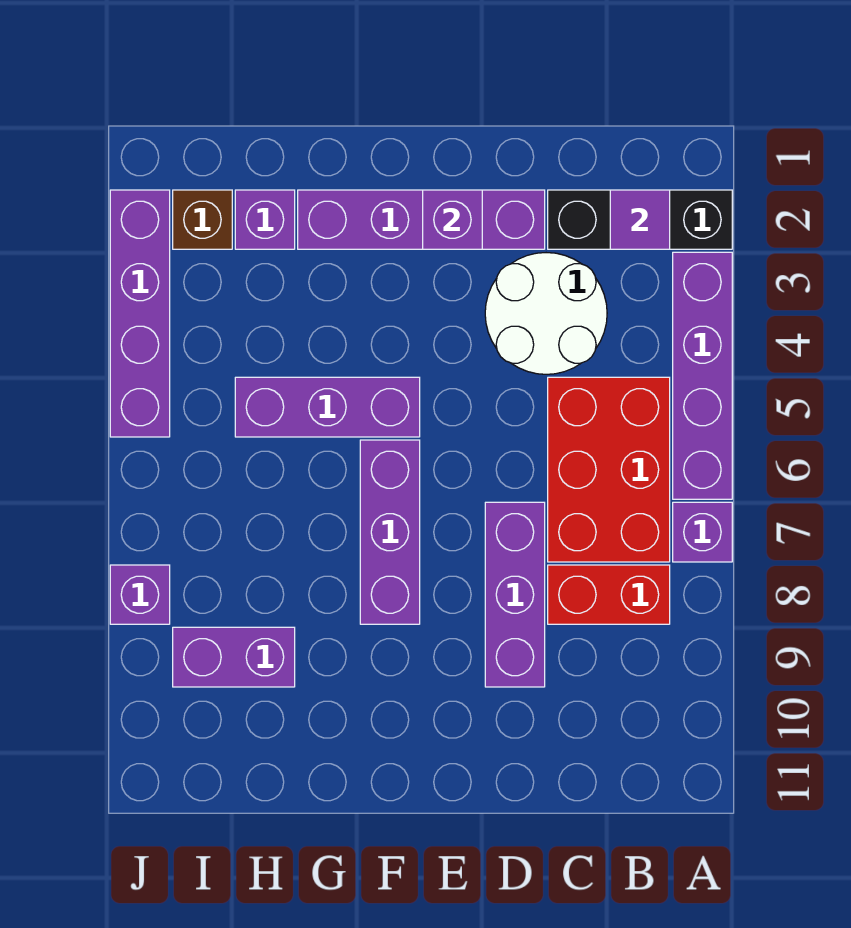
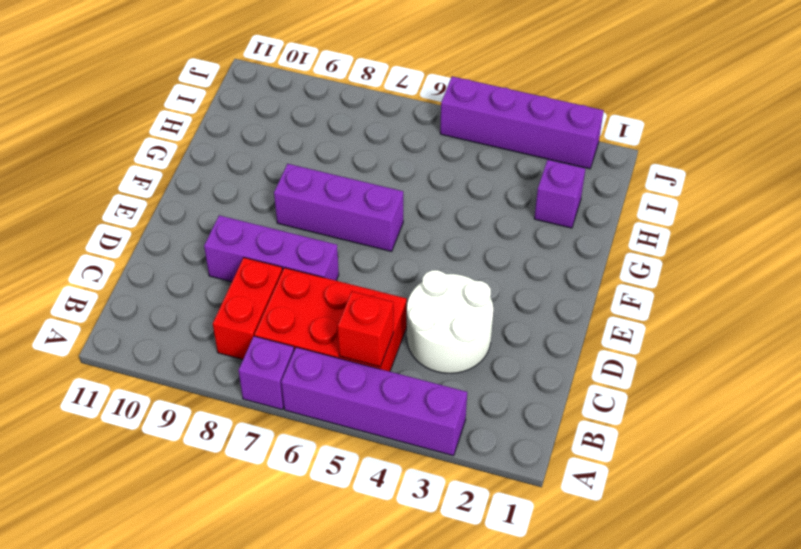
red 1x1 brick [338,291,393,367] -> none
none -> black 1x3 brick [548,190,732,249]
none -> purple 1x4 brick [298,190,545,249]
none -> purple 1x3 brick [235,377,420,437]

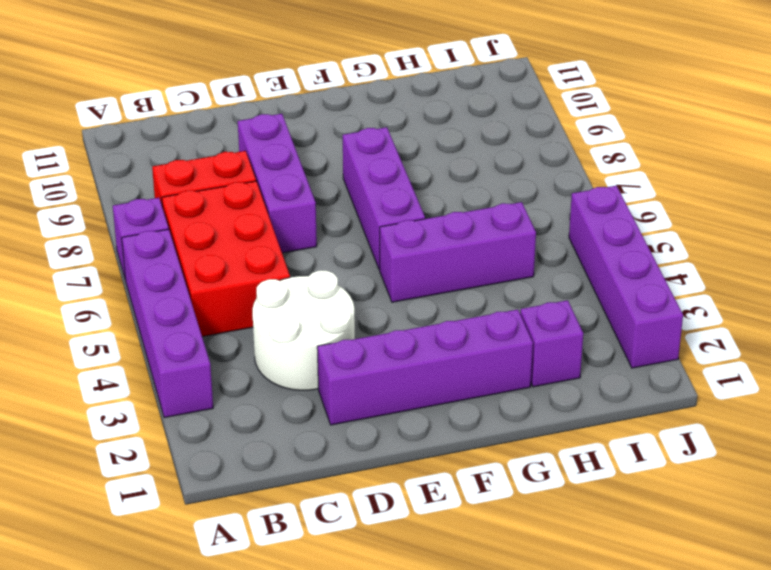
none -> black 1x3 brick [548,190,732,249]
none -> purple 1x2 brick [173,627,295,687]
none -> brown 1x1 brick [173,190,232,249]

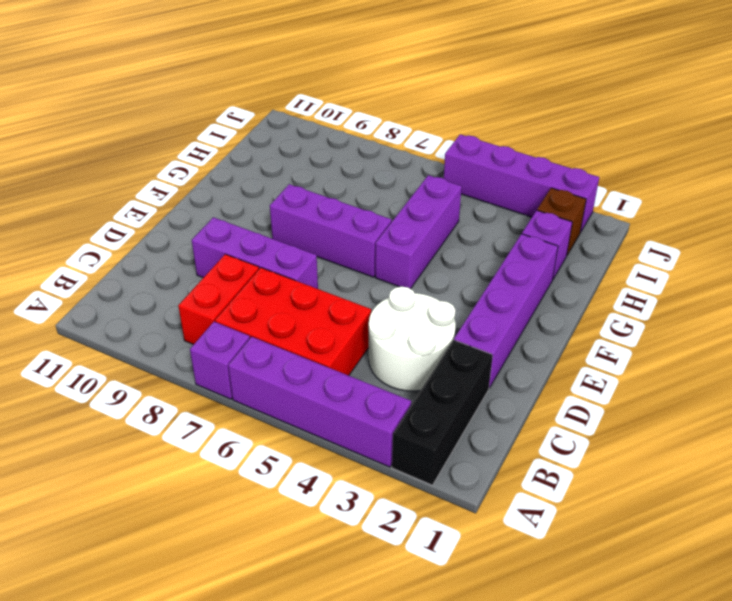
none -> purple 1x2 brick [173,627,295,687]
none -> purple 1x1 brick [110,565,170,624]
none -> purple 1x1 tile [610,190,670,249]

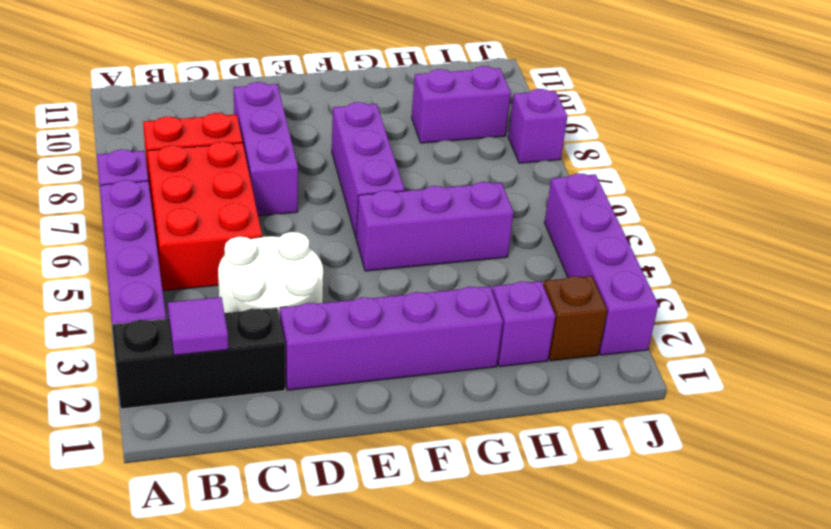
none -> purple 1x1 brick [423,190,482,249]

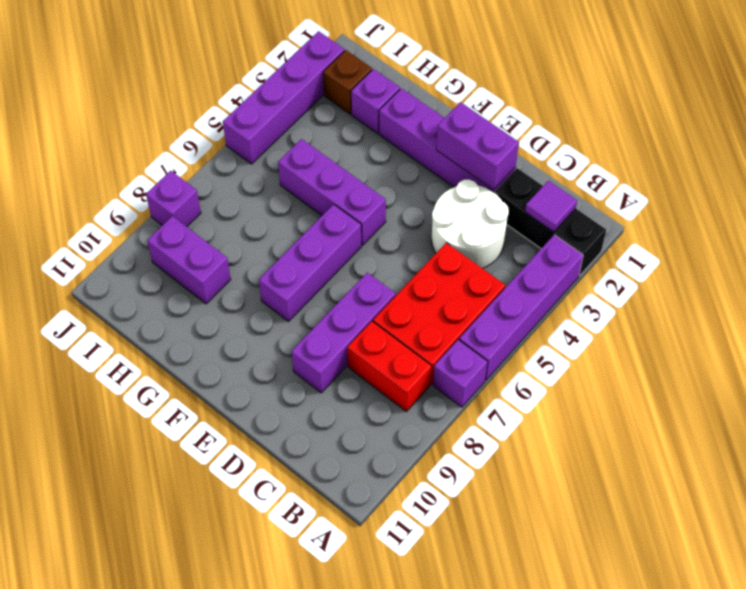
purple 1x2 brick [436,102,519,190] -> purple 1x1 brick [423,190,482,249]

